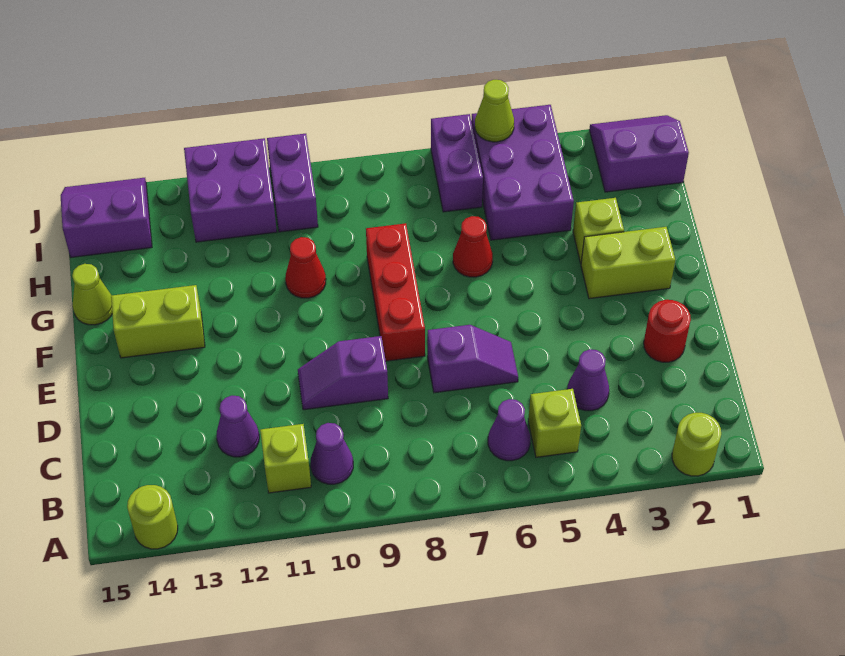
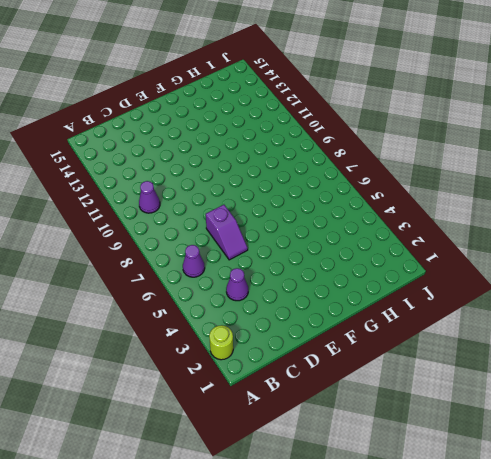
none -> lime 1x1 round brick [127,485,178,549]
none -> lime 1x1 brick [528,389,581,457]
none -> lime 1x1 brick [260,424,311,493]

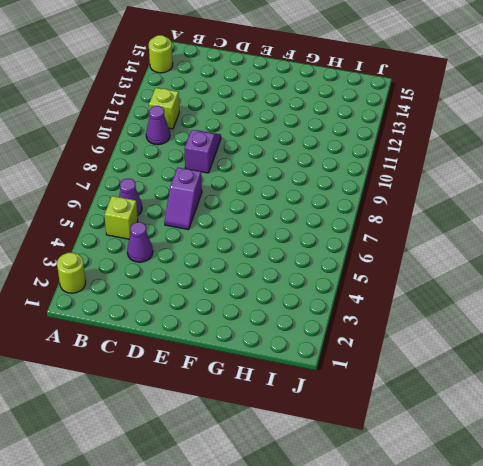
none -> purple 1x1 cone [216,395,259,457]
none -> red 1x1 round brick [644,300,691,362]
none -> red 1x3 brick [366,223,425,361]

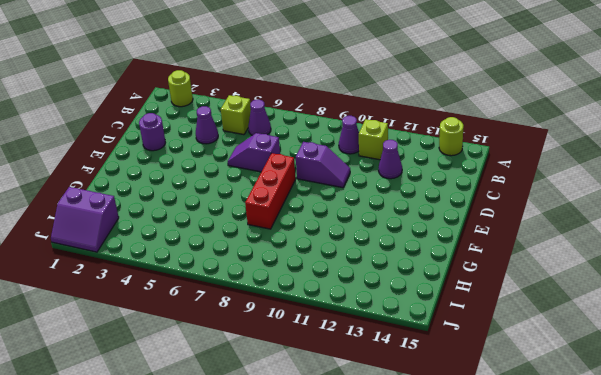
purple 1x1 round brick [139,113,166,151] -> red 1x1 round brick [644,300,691,362]
none -> lime 1x2 brick [581,227,675,299]
none -> lime 1x2 brick [111,285,205,358]
none -> lime 1x1 brick [573,198,624,263]

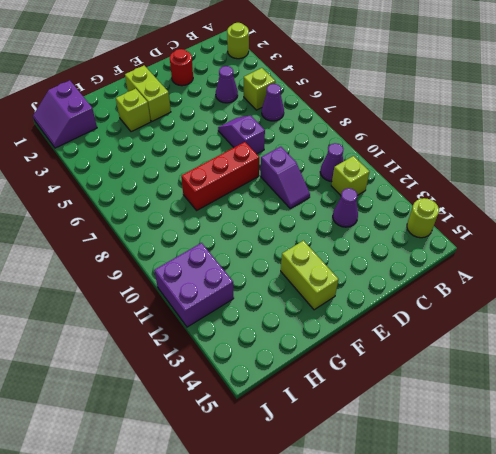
none -> red 1x1 cone [453,216,493,277]
none -> red 1x1 cone [285,237,326,298]
none -> lime 1x1 cone [72,264,112,325]

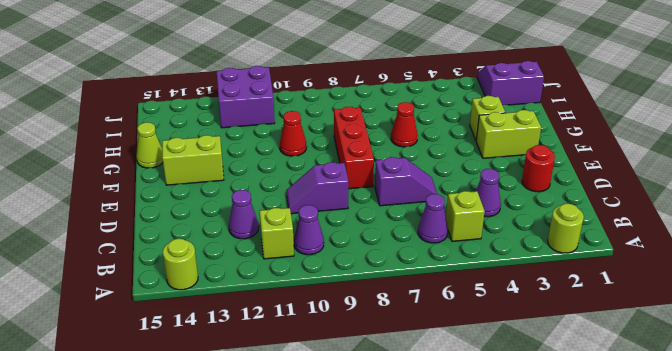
none -> purple 2x3 brick [471,105,574,240]
none -> purple 1x2 brick [431,114,483,212]
none -> purple 1x2 brick [267,134,318,232]

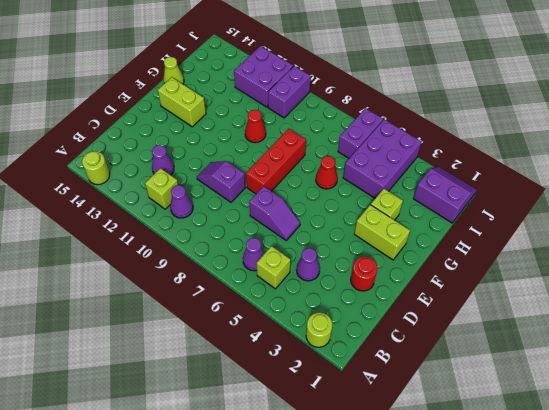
none -> purple 2x2 slope [61,178,152,257]
none -> lime 1x1 cone [475,80,514,142]

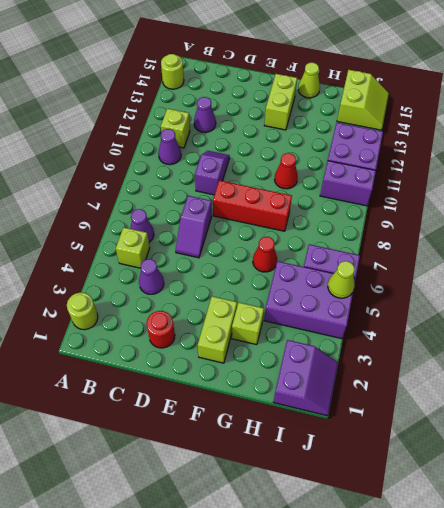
lime 2x2 slope [337,70,389,130] -> purple 2x2 slope [61,178,152,257]

